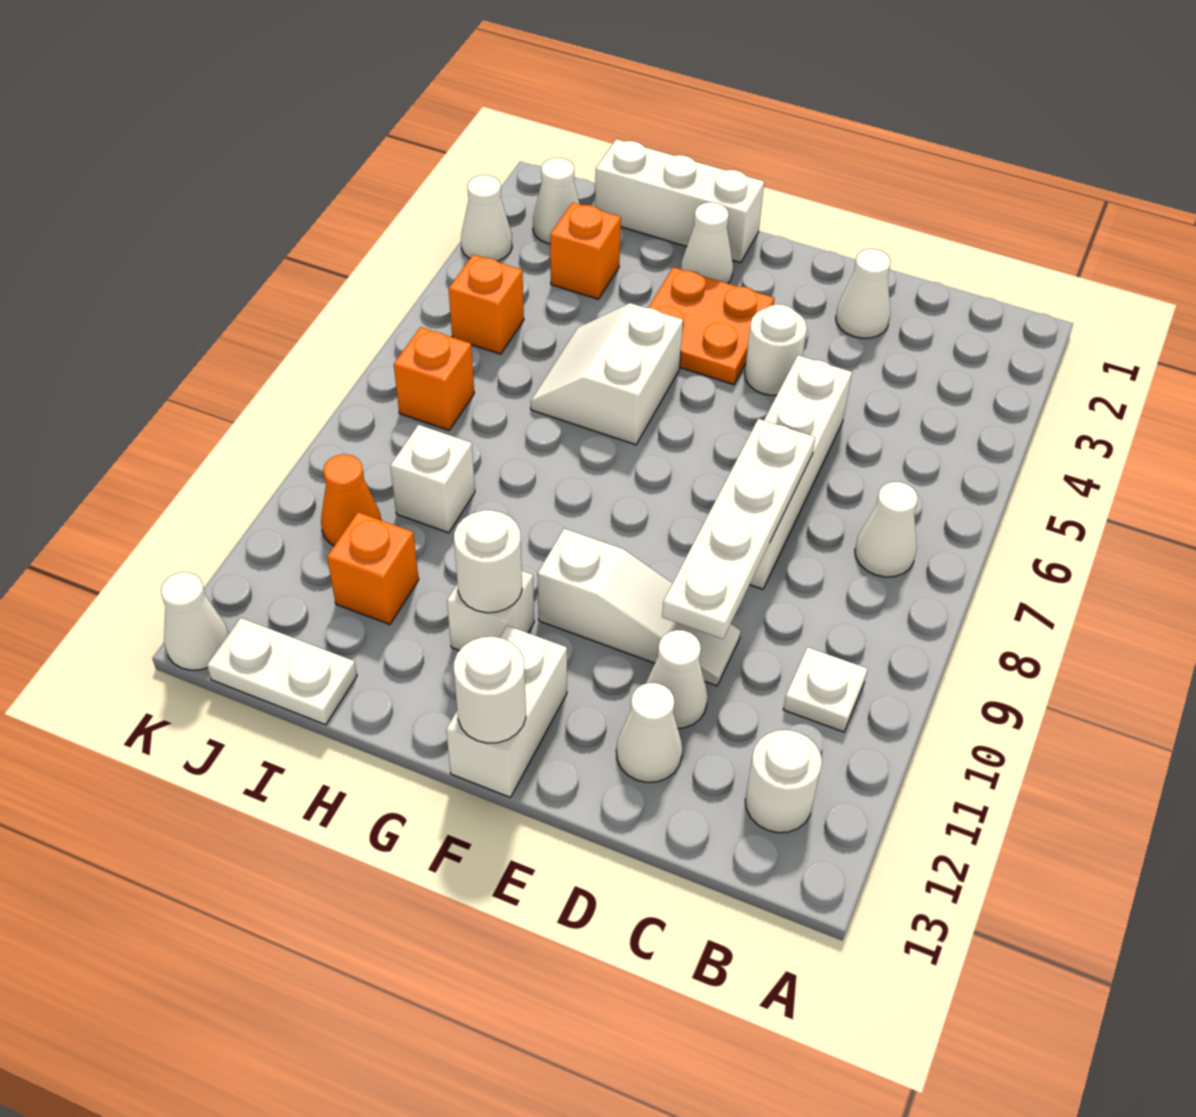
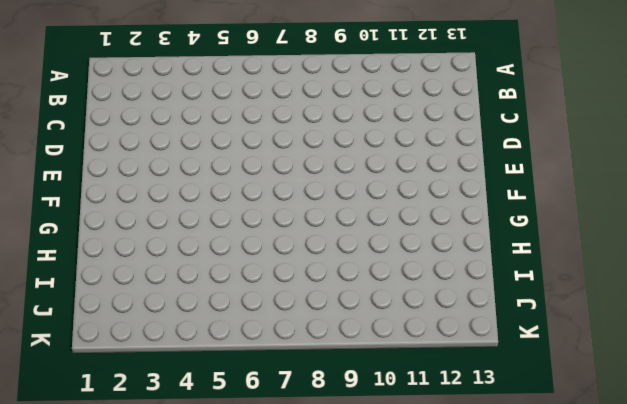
none -> white 1x1 cone [855,482,918,577]
none -> white 1x1 plate [783,647,868,732]
none -> white 1x1 round brick [745,730,822,833]

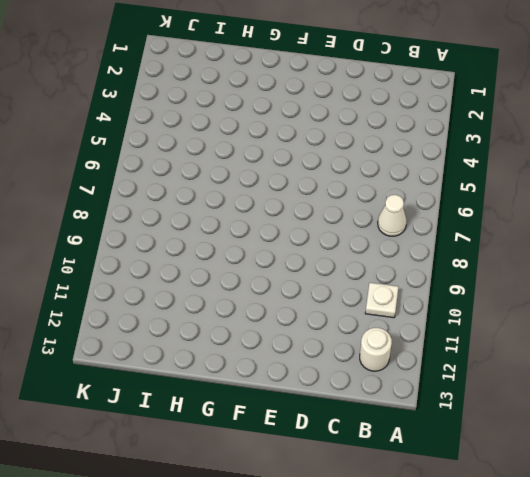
none -> white 1x1 cone [836,249,891,338]
none -> white 1x4 brick [750,355,852,589]
none -> white 1x3 slope [537,528,741,686]

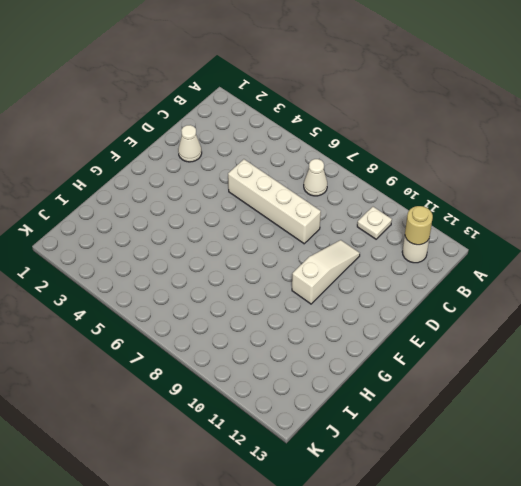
tan 1x1 round brick [405,206,433,245] -> none
none -> white 1x1 cone [646,630,708,728]
none -> white 1x1 cone [616,683,682,782]
none -> white 1x1 round brick [745,304,807,395]

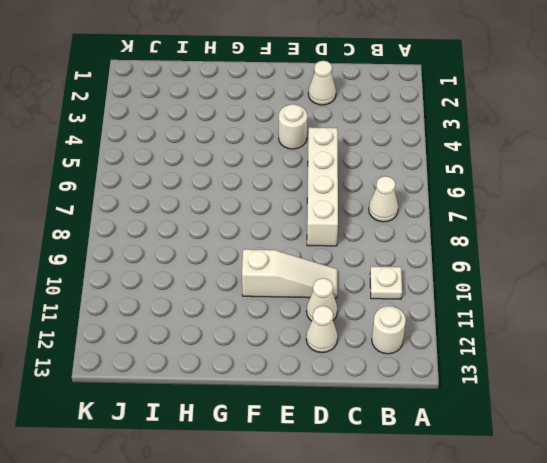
none -> orange 2x2 plate [648,267,774,385]
none -> white 1x2 brick [446,626,567,797]
none -> white 1x3 brick [595,139,764,263]

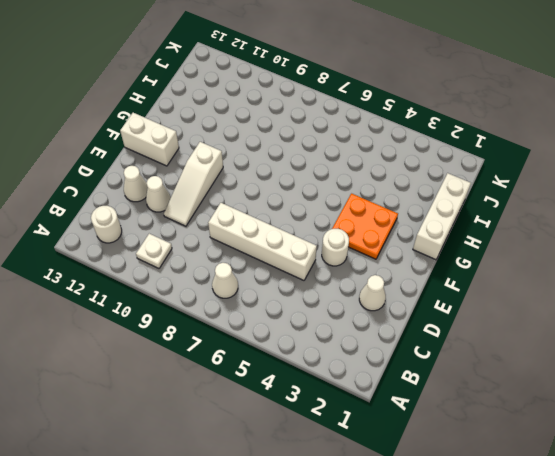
none -> white 1x1 cone [681,202,733,284]
none -> white 2x2 slope [531,303,683,445]
none -> white 1x1 brick [447,571,534,651]

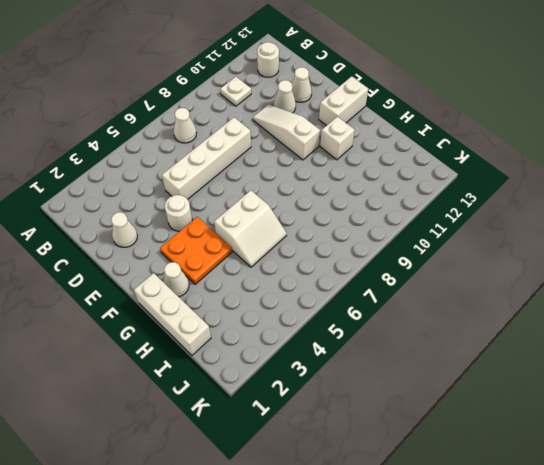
none -> orange 1x1 brick [550,202,621,299]
none -> white 1x1 brick [390,425,475,533]
none -> orange 1x1 brick [327,512,419,624]

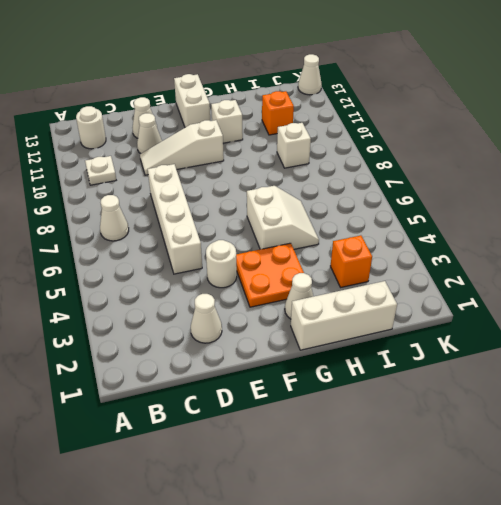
none -> white 1x2 plate [207,618,357,725]
none -> white 1x1 cone [533,158,580,244]
none -> orange 1x1 brick [449,255,524,354]

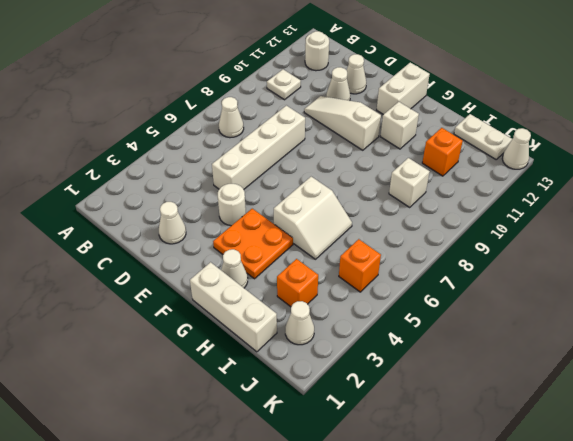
none -> orange 1x1 brick [394,327,474,430]
none -> orange 1x1 cone [321,454,381,546]
none -> white 1x1 cone [461,175,512,261]

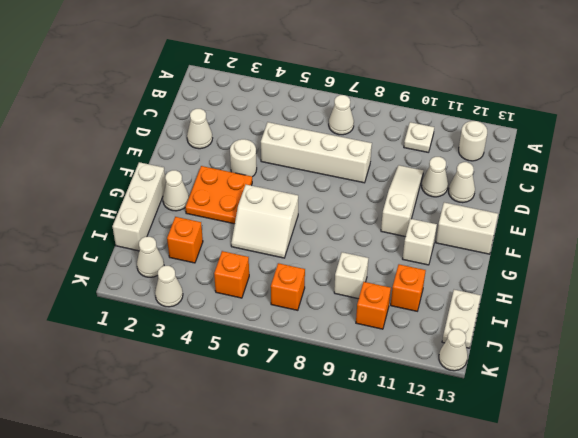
orange 1x1 brick [356,282,391,329] -> orange 1x1 cone [321,454,381,546]
none -> white 1x4 plate [662,419,815,639]
none -> white 1x1 round brick [454,637,526,743]
none -> white 1x1 round brick [454,510,522,613]

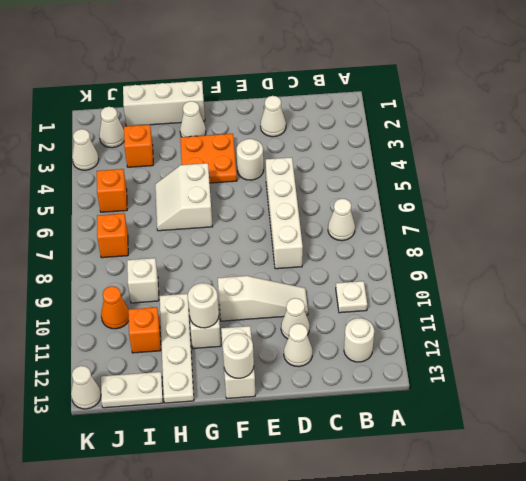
white 1x4 plate [160,294,194,403] -> white 1x4 plate moved to [662,419,815,639]

